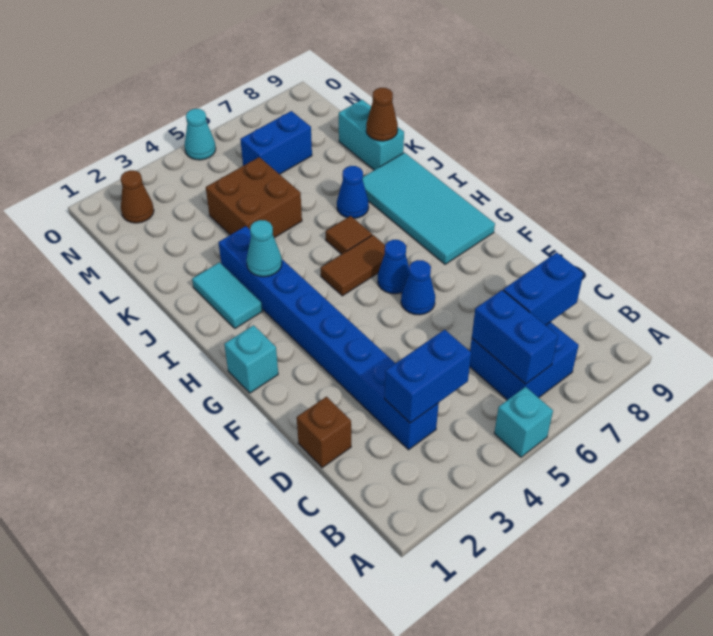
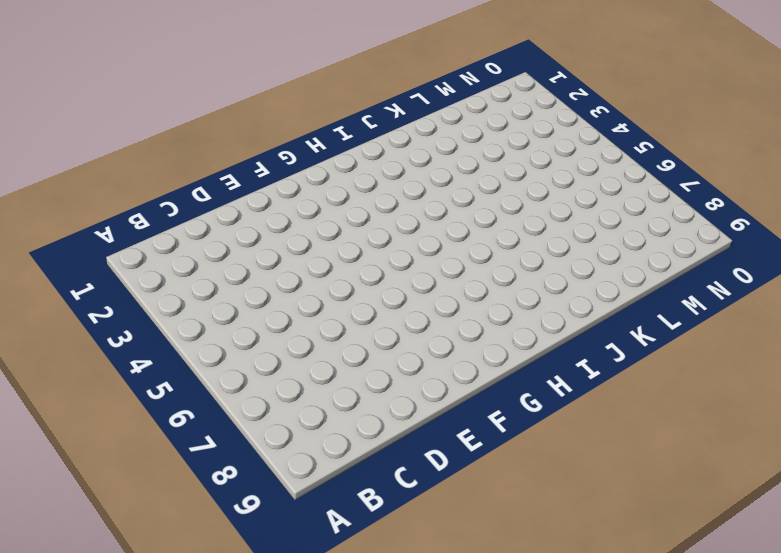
none -> cyan 1x1 brick [494,387,553,457]
none -> blue 2x2 brick [470,322,579,400]
none -> blue 1x8 brick [218,226,439,450]

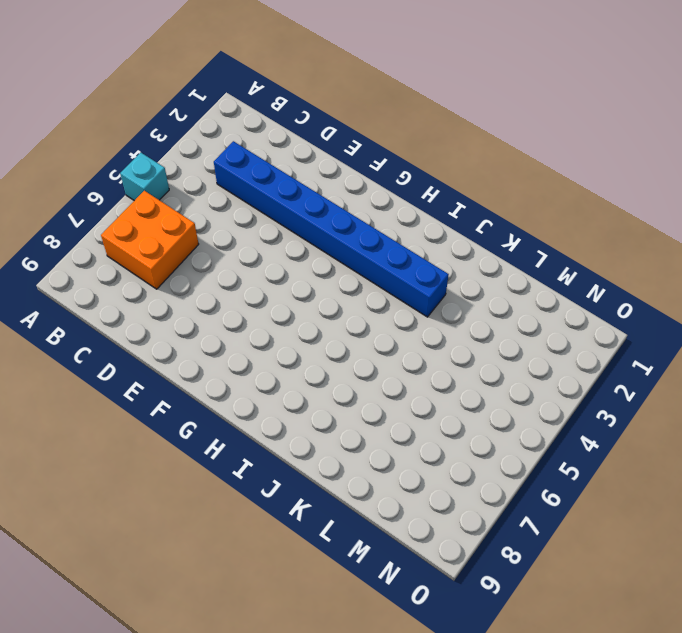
orange 2x2 brick [101,191,199,289] -> blue 2x2 brick [470,322,579,400]
none -> brown 1x1 brick [297,397,351,468]
none -> blue 1x1 cone [401,260,435,315]
none -> cyan 1x1 brick [224,325,278,393]

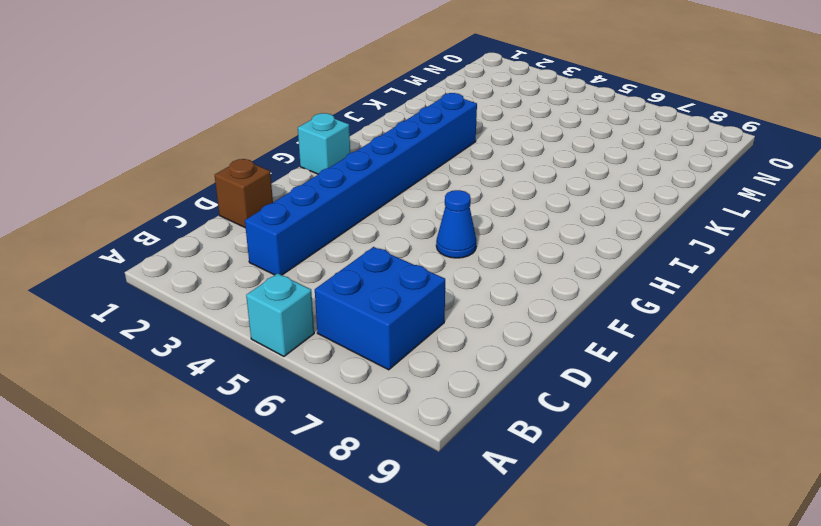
none -> blue 1x1 cone [378,240,409,294]
none -> cyan 2x4 tile [363,153,495,264]
none -> brown 1x2 tile [321,235,385,296]

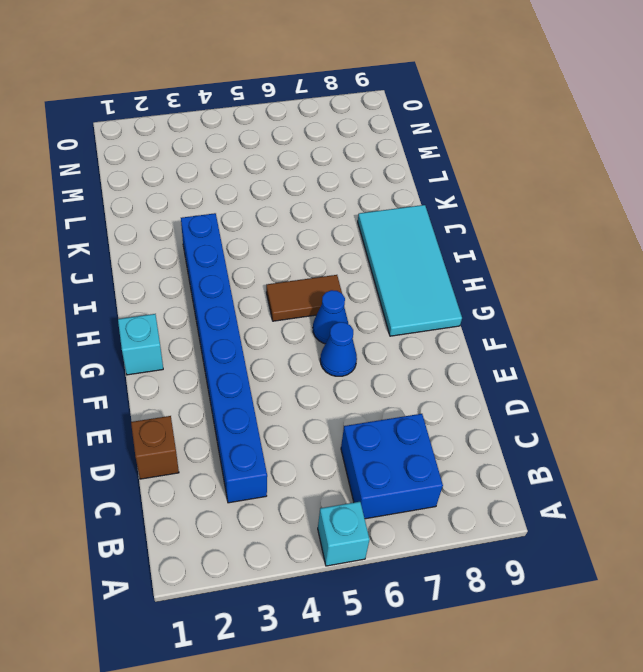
none -> cyan 1x2 tile [192,262,262,328]
none -> brown 1x1 tile [325,216,372,254]
none -> blue 1x1 cone [337,166,369,218]

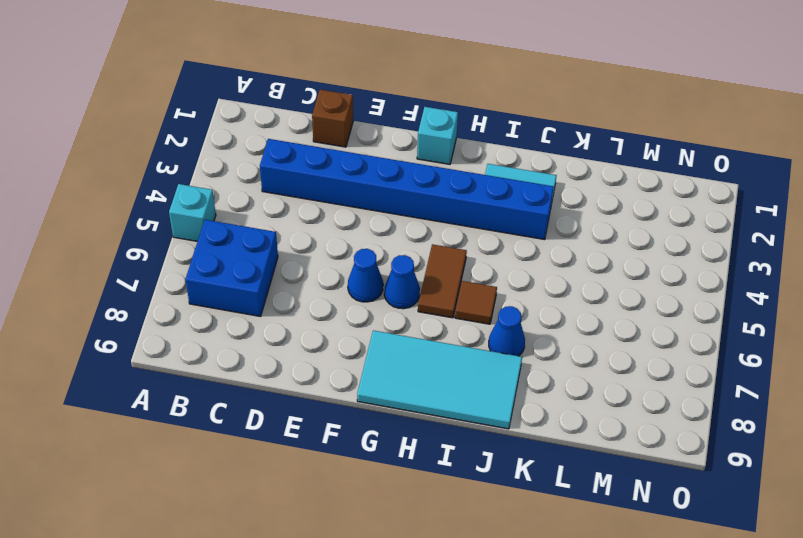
none -> brown 2x2 brick [206,157,302,238]
none -> cyan 1x2 brick [339,100,404,170]
none -> blue 1x2 brick [240,111,312,174]

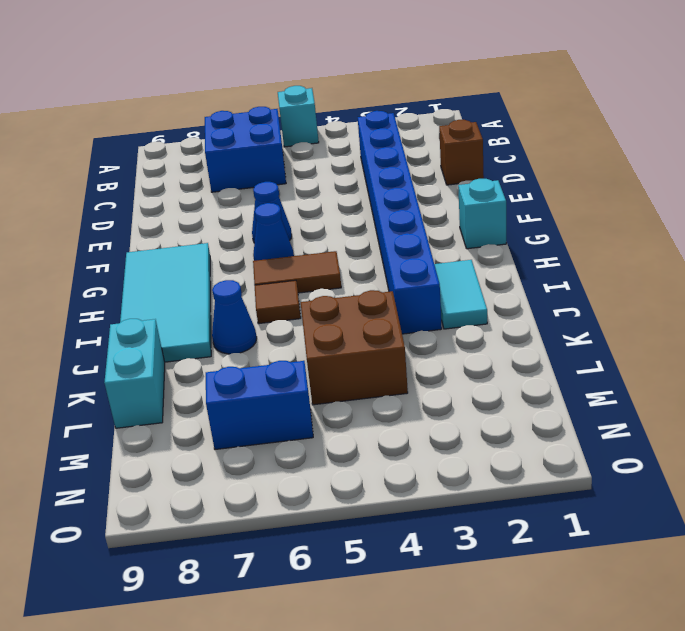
none -> brown 1x1 cone [121,170,154,223]
none -> cyan 1x1 cone [185,109,216,160]
none -> blue 1x2 brick [472,290,558,384]

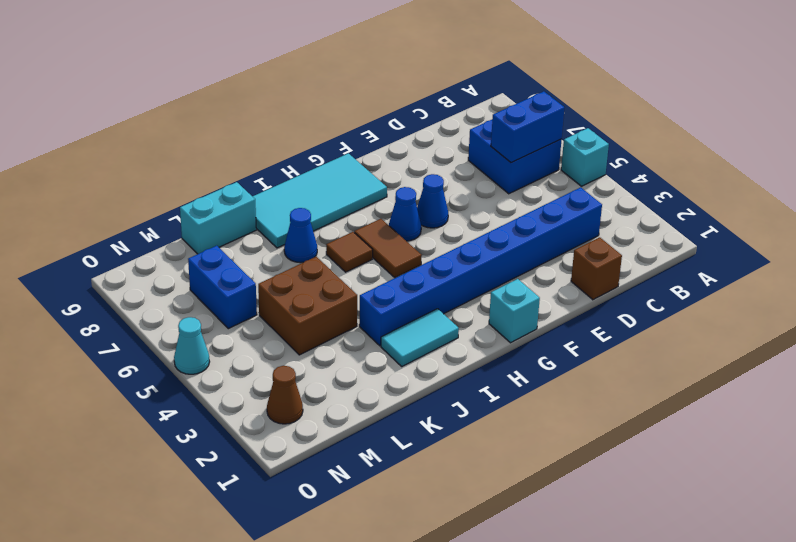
none -> blue 1x2 brick [385,330,471,423]
none -> blue 1x2 brick [503,252,583,325]
none -> cyan 1x1 cone [247,220,282,277]

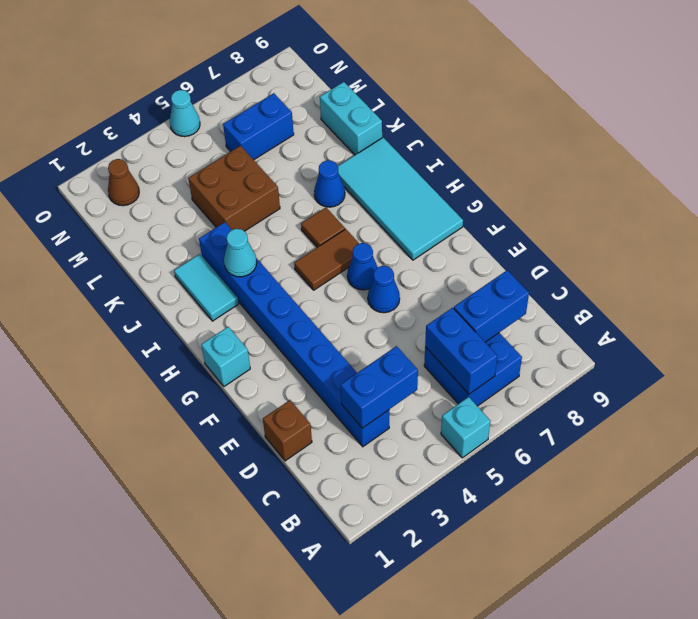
none -> brown 1x1 cone [366,88,398,141]

